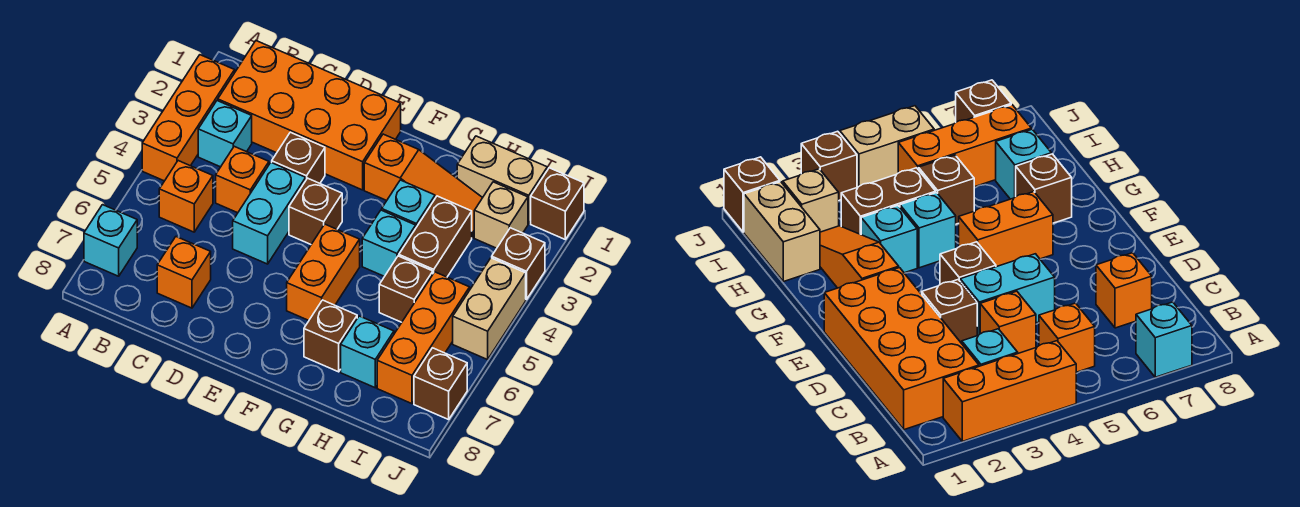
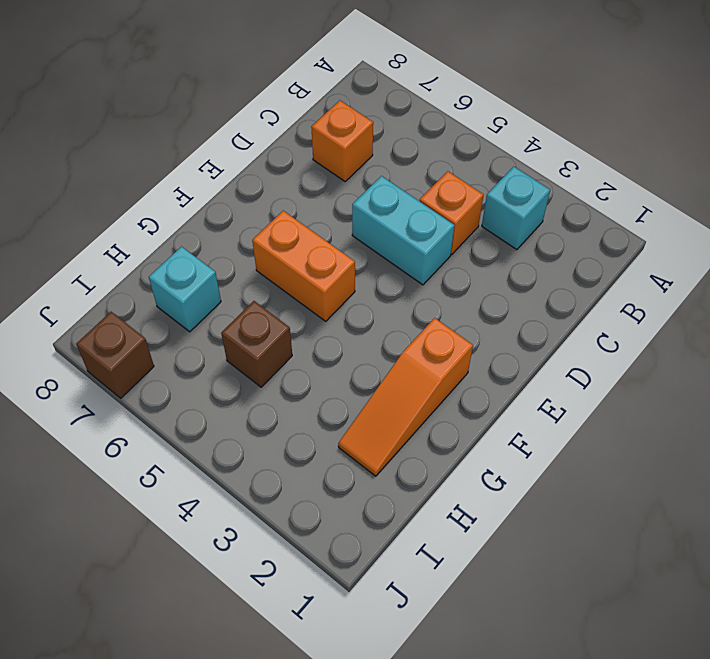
none -> orange 1x3 brick [142,55,235,181]
none -> cyan 1x1 brick [84,205,137,276]
none -> orange 2x4 brick [218,41,401,190]

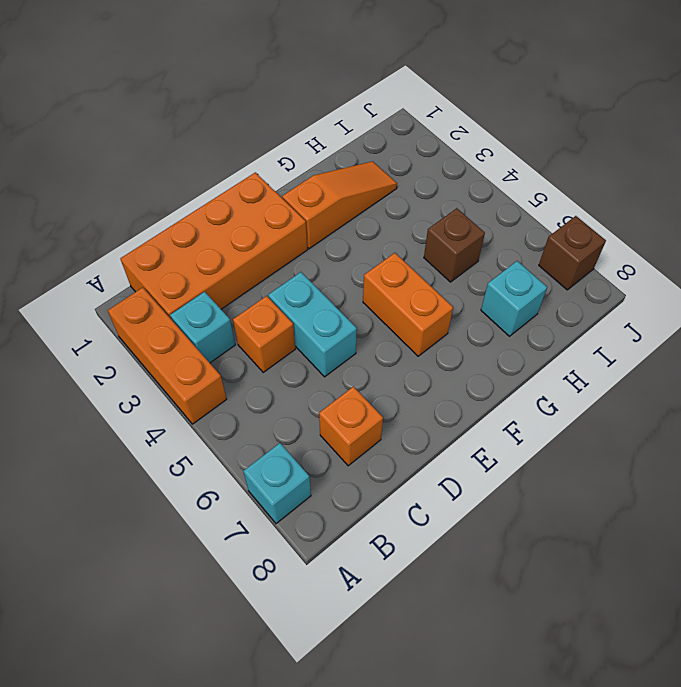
none -> orange 1x1 brick [159,161,213,232]
none -> brown 1x1 brick [272,132,325,183]
none -> brown 1x1 brick [289,178,342,244]

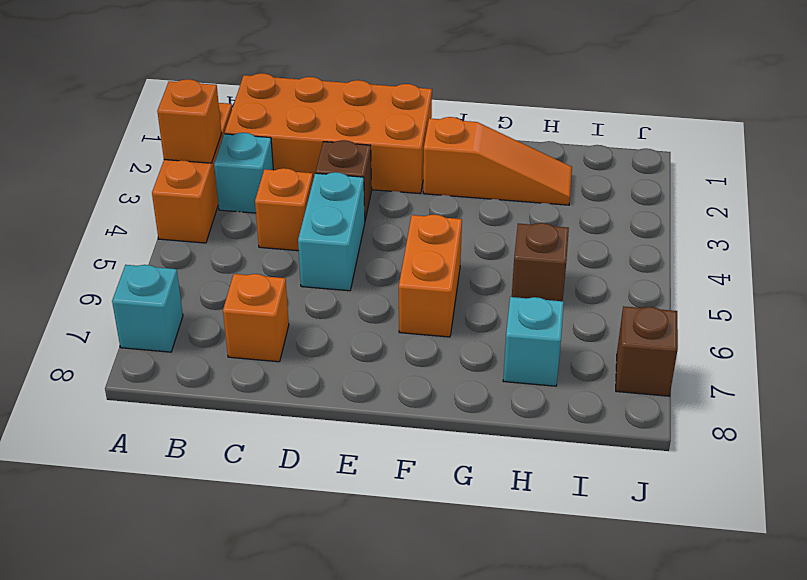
orange 1x1 brick [157,79,222,163] -> orange 1x1 brick moved to [159,161,213,232]
none -> brown 1x1 brick [289,178,342,244]
none -> cyan 1x1 brick [382,180,435,227]
none -> cyan 1x1 brick [362,210,416,276]

